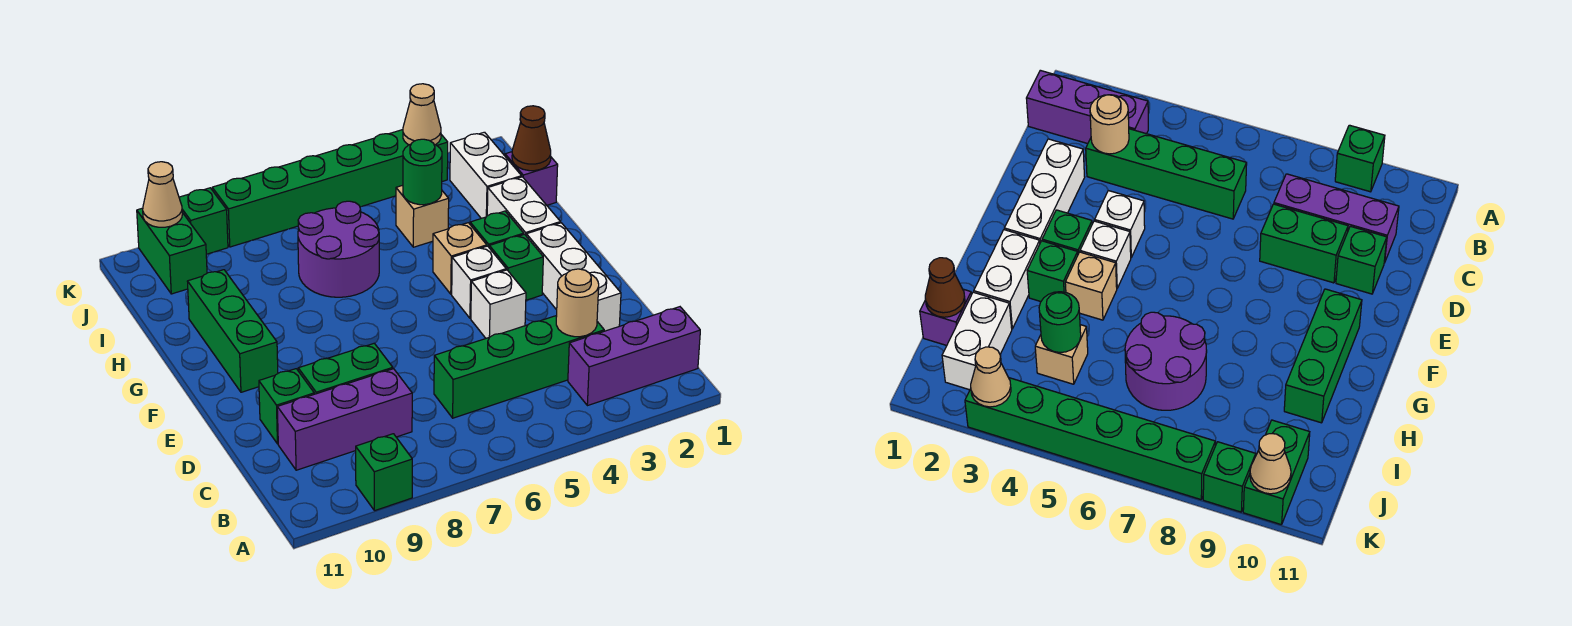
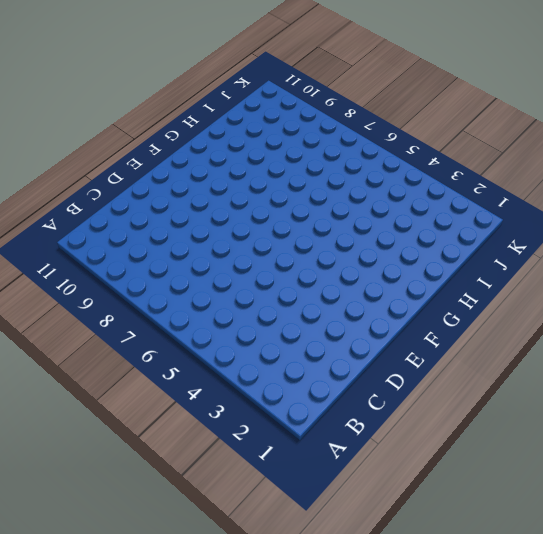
none -> green 1x1 brick [356,434,412,511]
none -> purple 1x3 brick [568,307,700,406]
none -> green 1x4 brick [434,316,604,418]

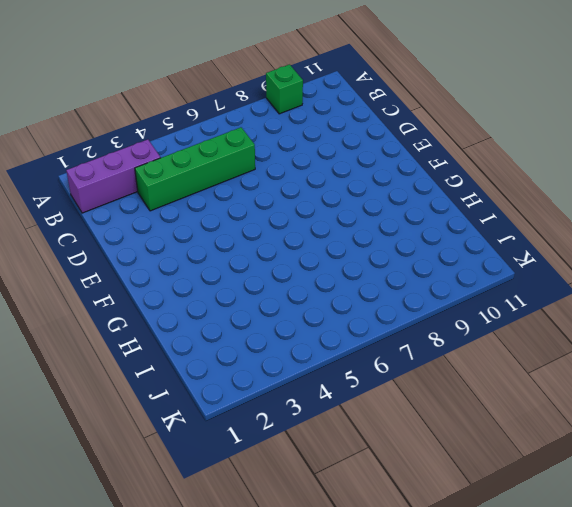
none -> purple 1x3 brick [277,369,412,470]
none -> white 1x3 brick [526,223,621,331]
none -> green 1x2 brick [298,343,393,394]

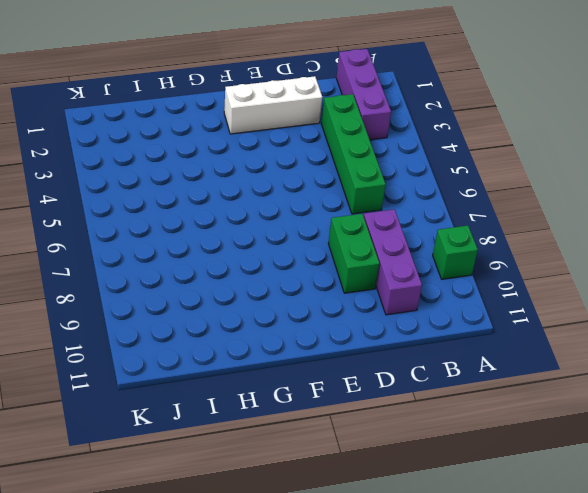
none -> green 1x1 brick [259,369,314,444]
none -> white 1x1 brick [471,270,526,338]
none -> green 1x1 brick [489,234,543,300]

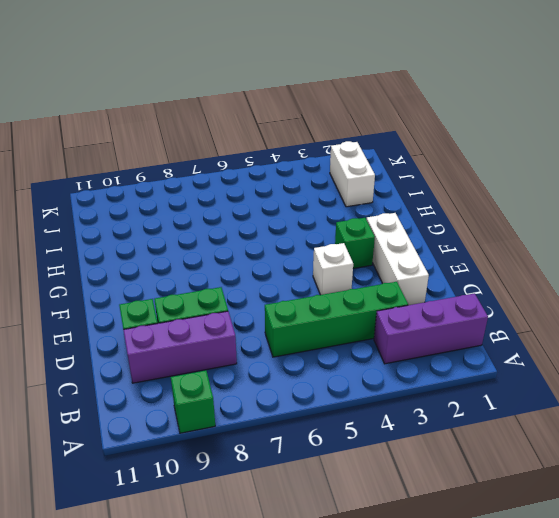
none -> white 1x1 brick [452,246,506,318]
none -> green 1x3 brick [187,270,278,392]
none -> white 1x2 brick [487,177,560,235]

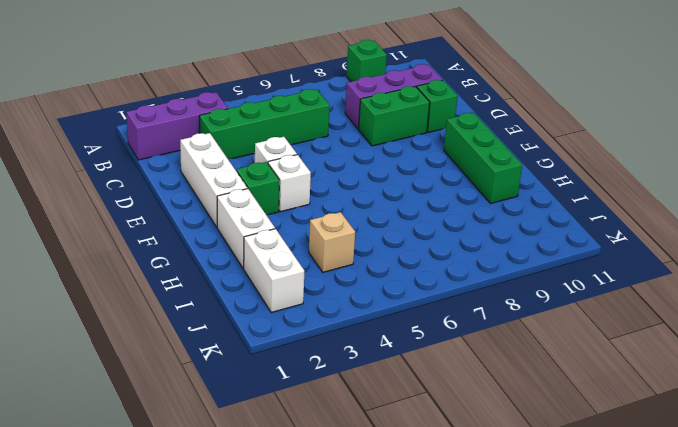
none -> green 1x1 brick [470,211,524,247]
none -> tan 1x1 brick [433,223,487,294]
none -> purple 2x2 round brick [298,201,379,297]

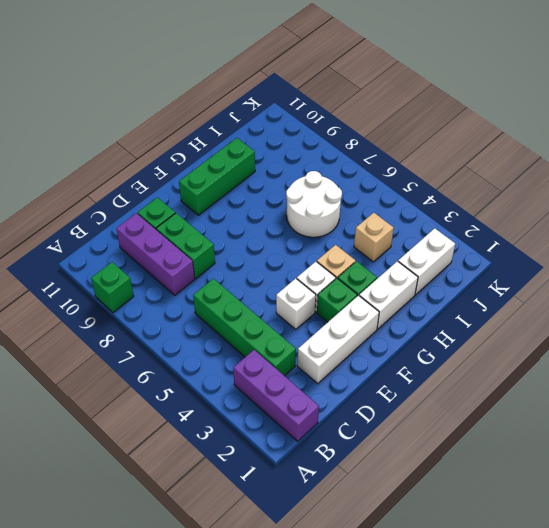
white 2x2 round brick [286,171,342,237] -> purple 2x2 round brick [298,201,379,297]
none -> purple 1x1 brick [505,152,558,205]
none -> green 1x2 brick [137,208,207,294]
none -> green 1x6 brick [212,130,448,247]

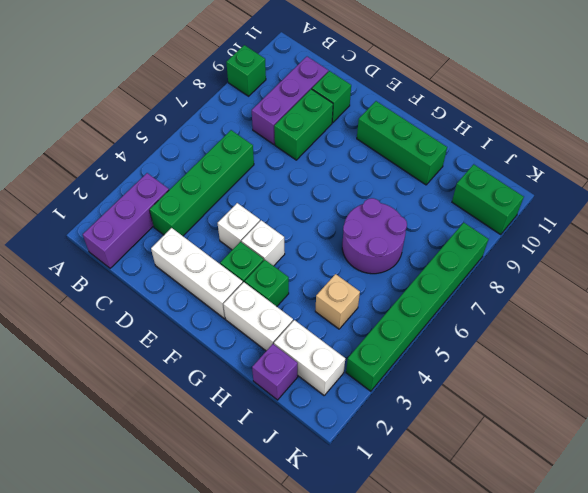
none -> tan 1x1 brick [433,223,487,294]
none -> green 1x1 brick [179,188,228,254]
none -> tan 1x1 round brick [556,269,599,337]

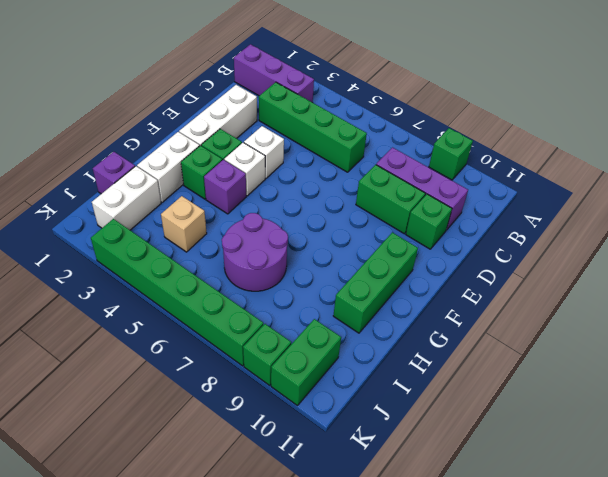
purple 1x1 brick [204,160,246,214] -> tan 1x1 brick [433,223,487,294]
none -> tan 1x1 round brick [556,269,599,337]
none -> brown 1x1 cone [512,106,551,171]
none -> green 1x1 round brick [403,139,442,205]

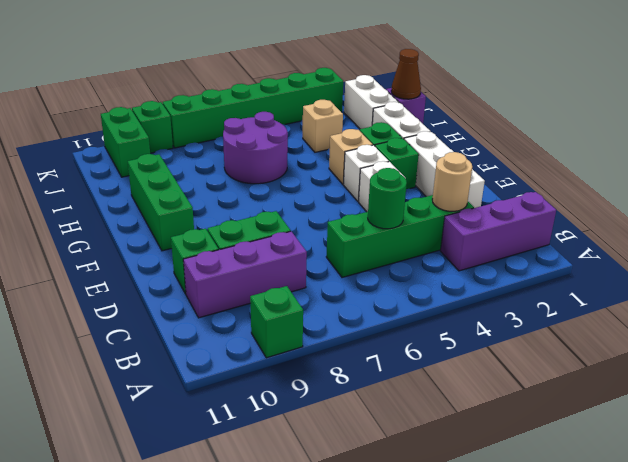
green 1x1 round brick [368,168,407,229] -> green 1x1 round brick moved to [403,139,442,205]
none -> tan 1x1 cone [403,84,441,145]
none -> tan 1x1 cone [143,162,182,227]

